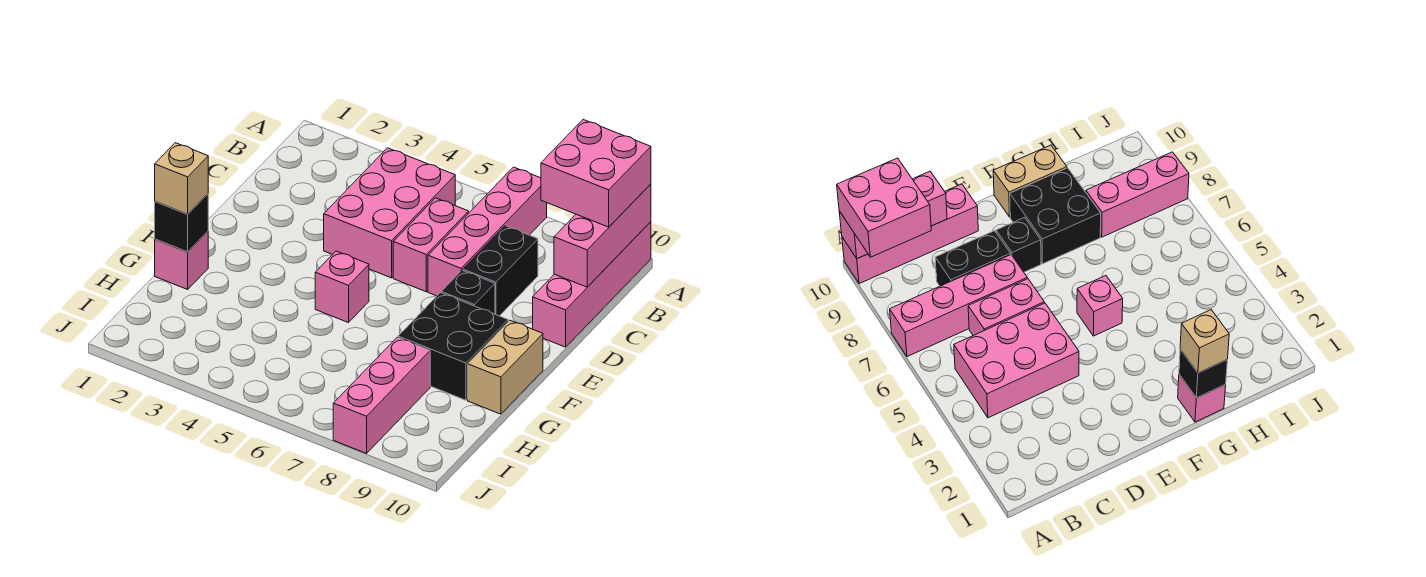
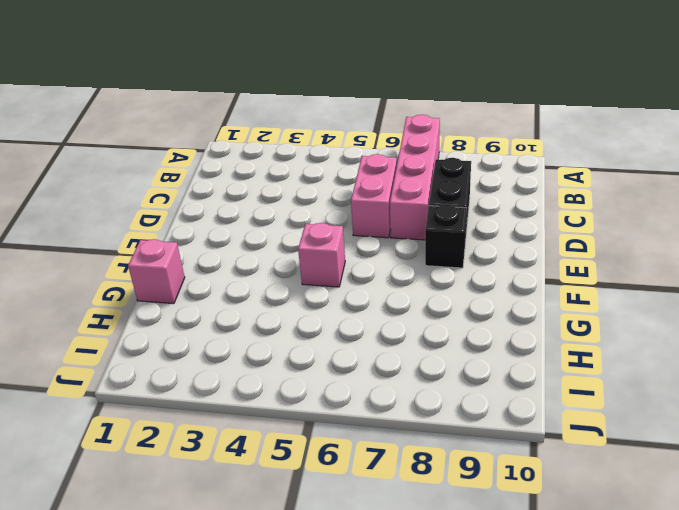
none -> pink 1x4 brick [533,222,651,347]
none -> pink 2x3 brick [324,148,455,278]
none -> black 2x2 brick [398,293,508,400]

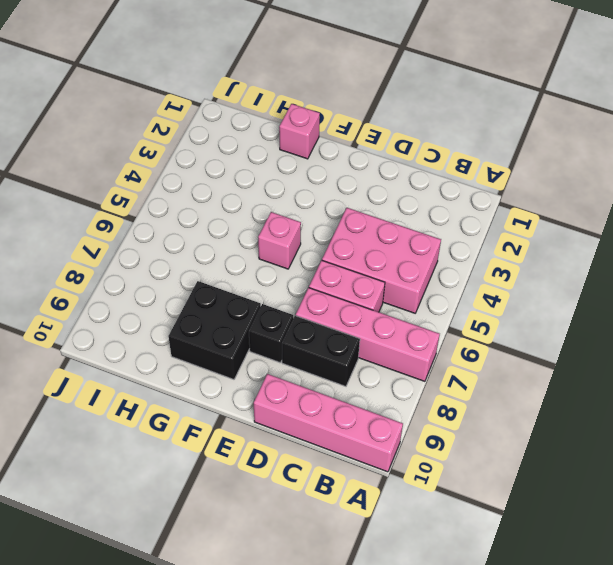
none -> tan 1x2 brick [468,320,543,414]
none -> pink 1x3 brick [333,337,430,453]
none -> pink 1x3 brick [554,184,651,287]

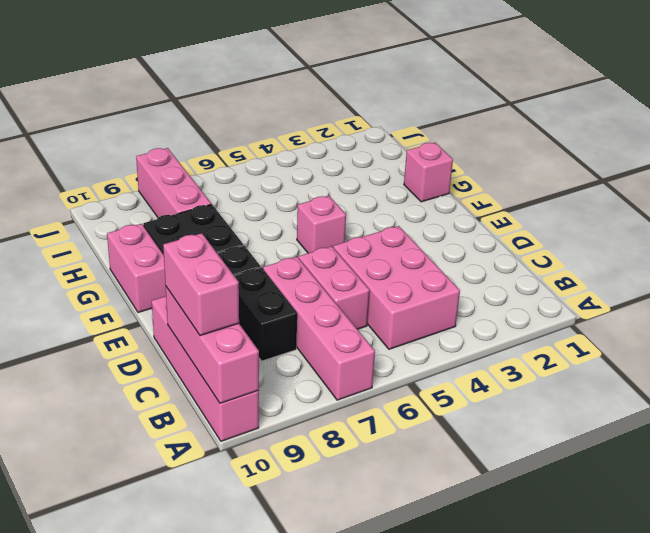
pink 1x2 brick [163,233,239,336] -> pink 2x2 brick [541,120,651,227]
pink 1x2 brick [107,224,166,313] -> tan 1x2 brick [468,320,543,414]
none -> black 1x1 brick [155,194,208,252]
none -> tan 1x1 brick [155,143,208,214]

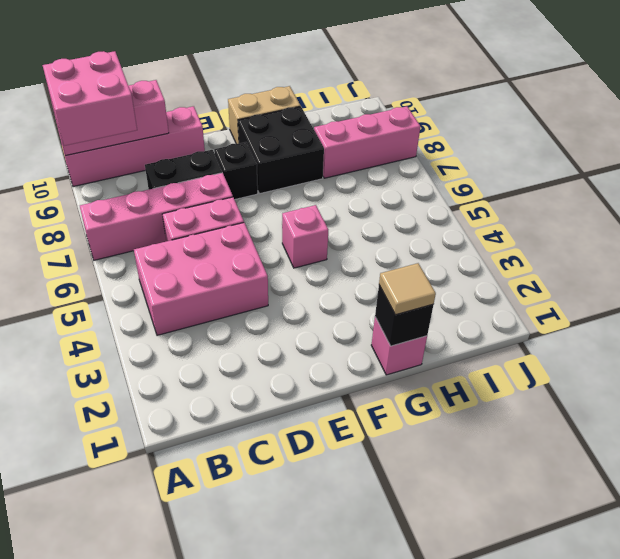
tan 1x1 tile [379,263,436,315] -> tan 1x1 brick [155,143,208,214]

